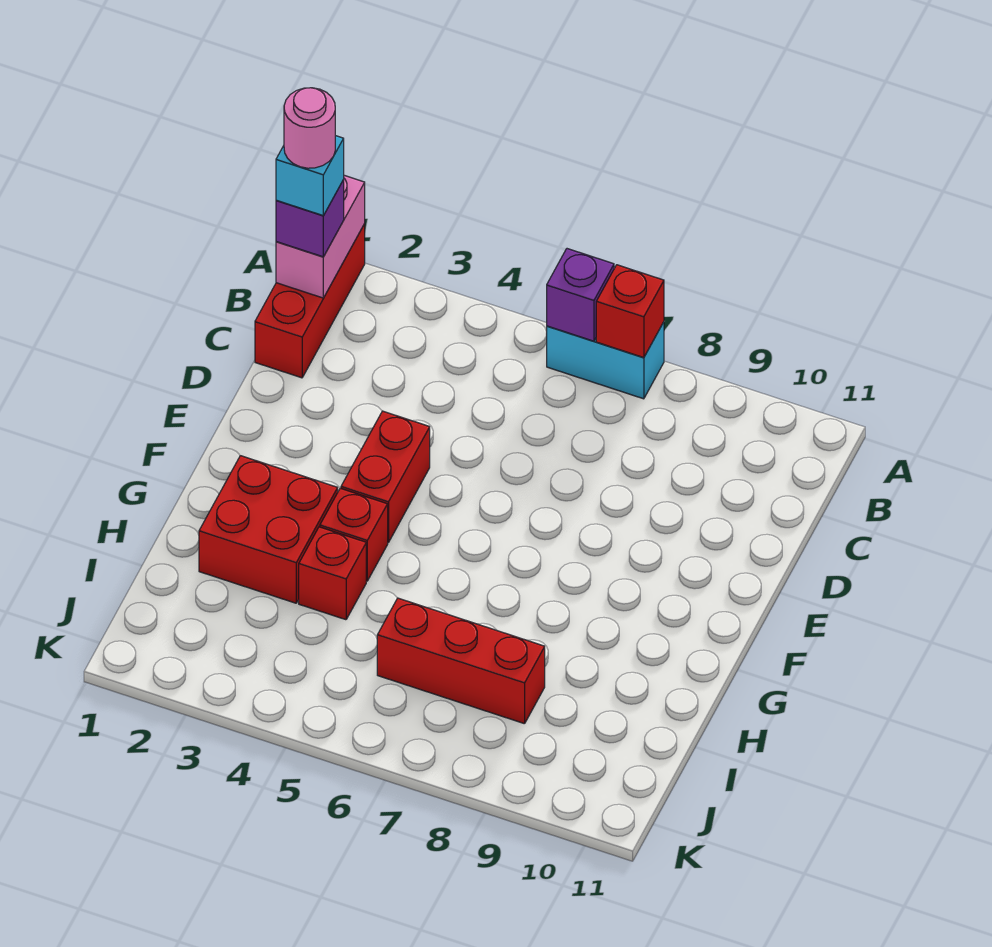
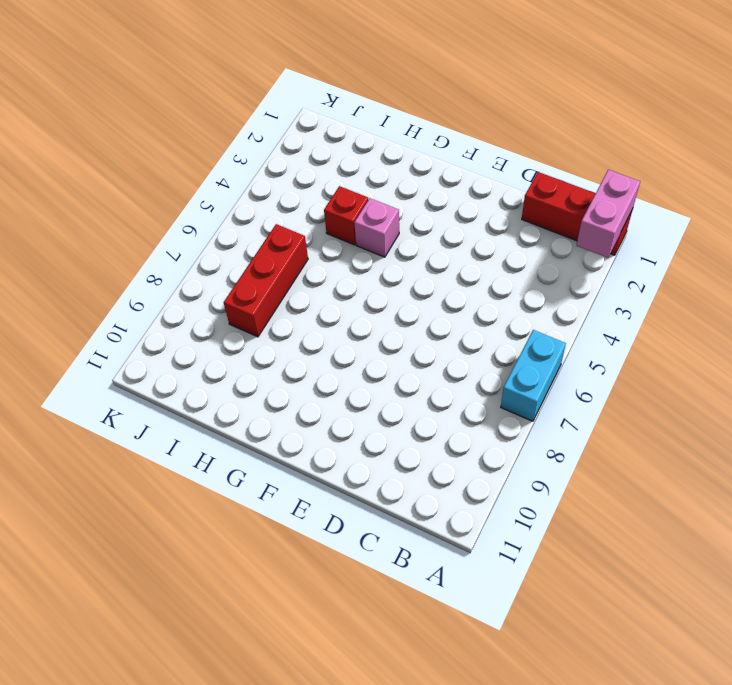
pink 1x2 brick [576,170,640,258] -> pink 1x2 brick turned to [276,175,365,298]
pink 1x1 brick [354,198,399,257] -> red 1x1 brick [320,488,388,581]
none -> red 1x2 brick [341,411,430,543]
none -> red 2x2 brick [199,456,338,603]
none -> purple 1x1 brick [547,249,614,341]

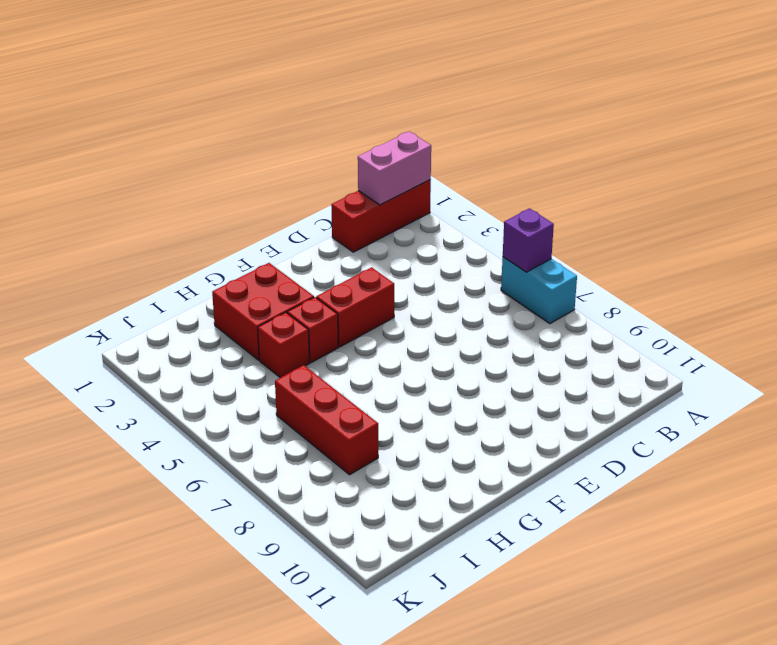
none -> red 1x1 brick [596,265,664,358]
none -> purple 1x1 brick [276,180,344,257]
none -> cyan 1x1 brick [276,136,344,215]

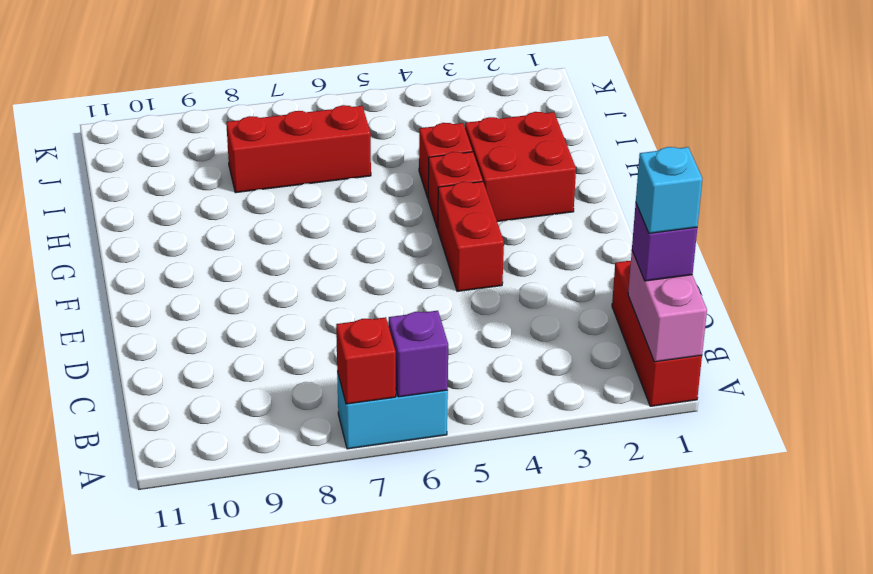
none -> pink 1x1 round brick [284,88,335,168]

